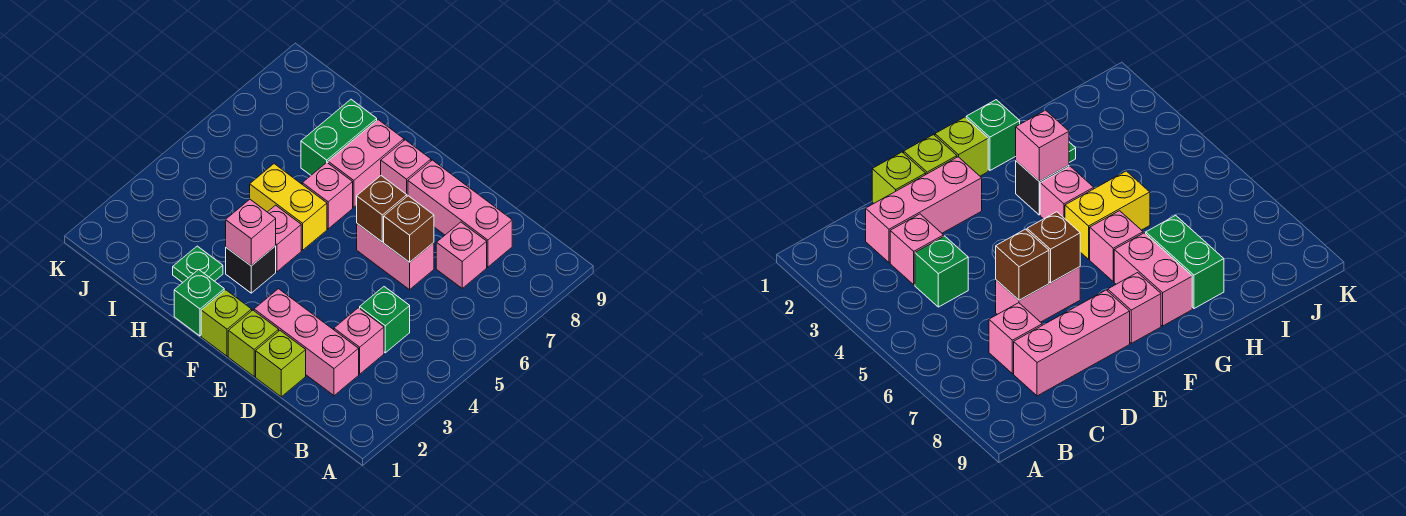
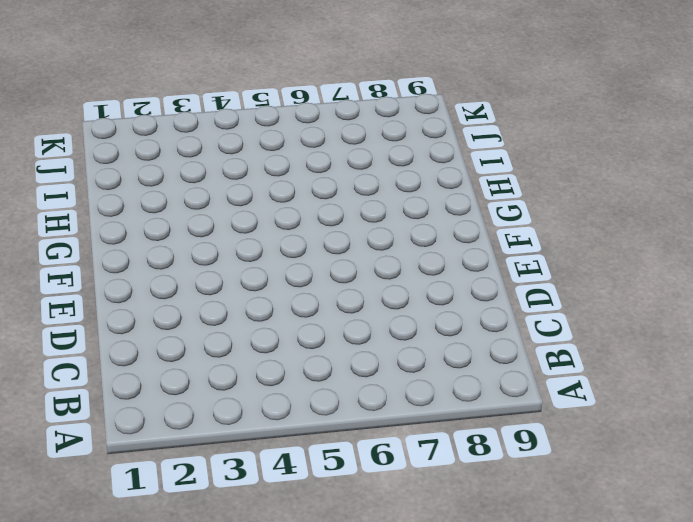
none -> pink 1x3 brick [254,289,359,396]
none -> pink 1x1 brick [334,308,384,374]
none -> green 1x1 brick [360,287,410,353]

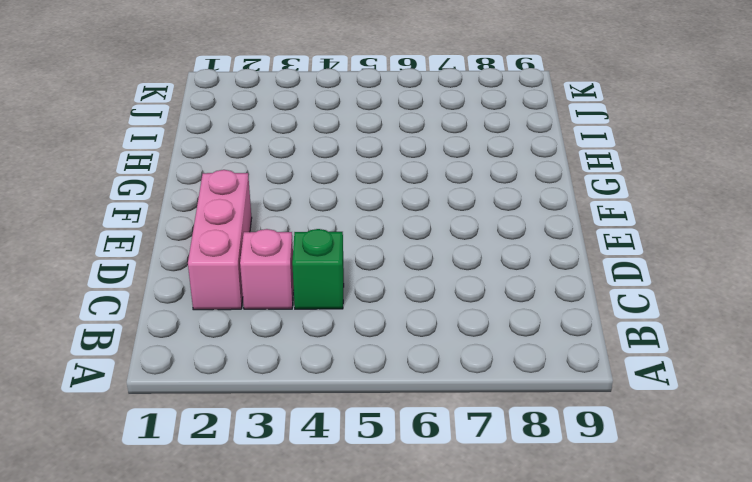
none -> pink 1x1 brick [436,222,487,288]
none -> pink 1x3 brick [408,160,512,267]
none -> lime 1x1 brick [256,331,306,397]

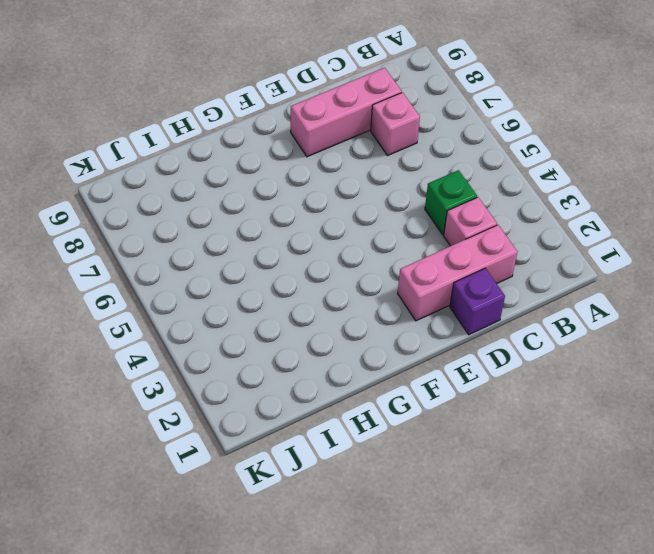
purple 1x1 brick [450,268,505,335] -> lime 1x1 brick [256,331,306,397]
none -> pink 1x2 brick [357,224,434,290]
none -> lime 1x1 brick [228,310,279,376]
none -> lime 1x1 brick [201,290,252,356]

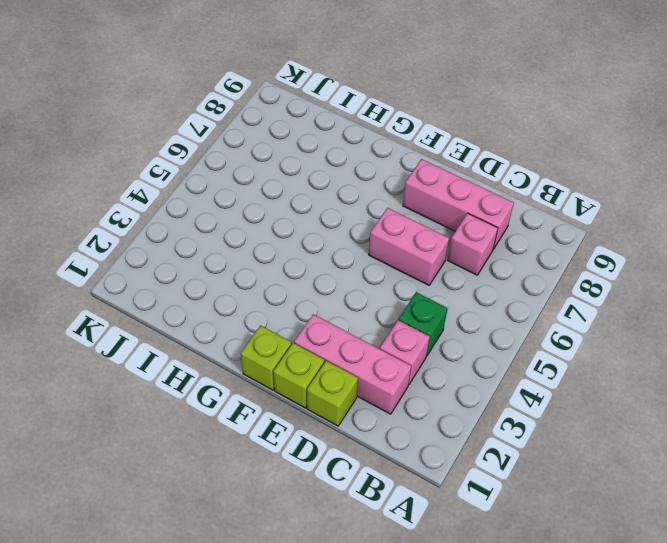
none -> pink 1x1 brick [381,140,431,196]
none -> green 1x1 brick [174,270,224,336]
none -> black 1x1 brick [226,246,276,293]

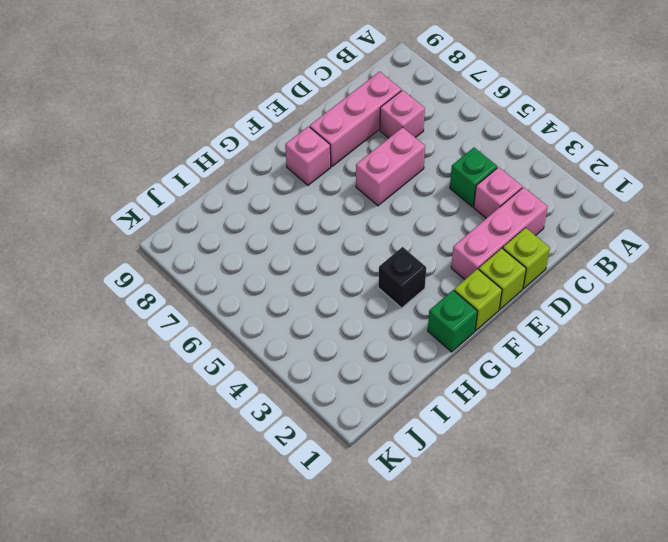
none -> pink 1x1 brick [268,205,301,272]
none -> yellow 1x2 brick [250,164,327,250]
none -> pink 1x1 brick [302,163,353,229]

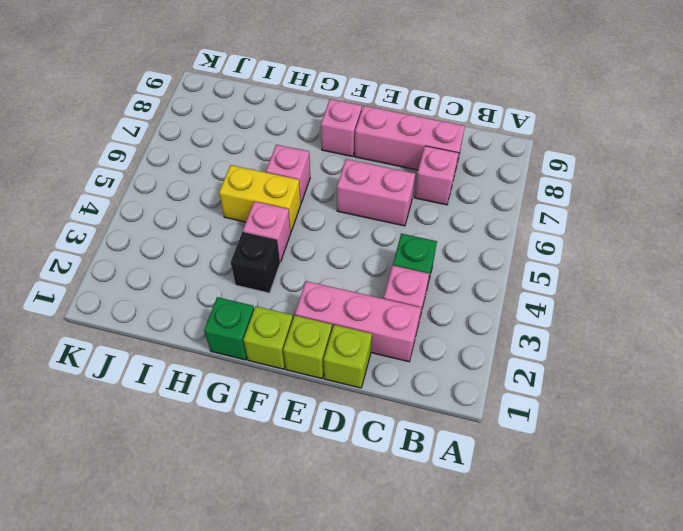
none -> pink 1x2 brick [328,120,404,207]
none -> green 1x1 plate [173,246,223,283]
none -> green 1x2 brick [301,99,377,175]

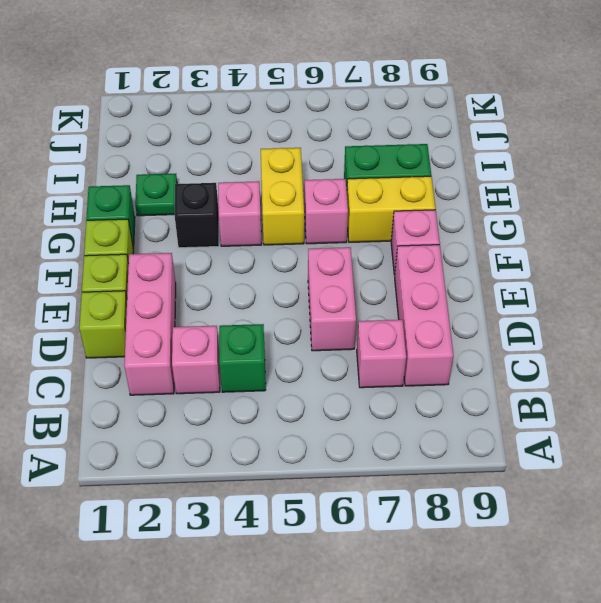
yellow 1x2 brick [347,176,435,242] -> pink 1x2 brick [328,120,404,207]
none -> brown 1x1 brick [384,196,434,262]
none -> brown 1x1 brick [357,176,407,242]
none -> pink 1x1 brick [226,199,276,266]

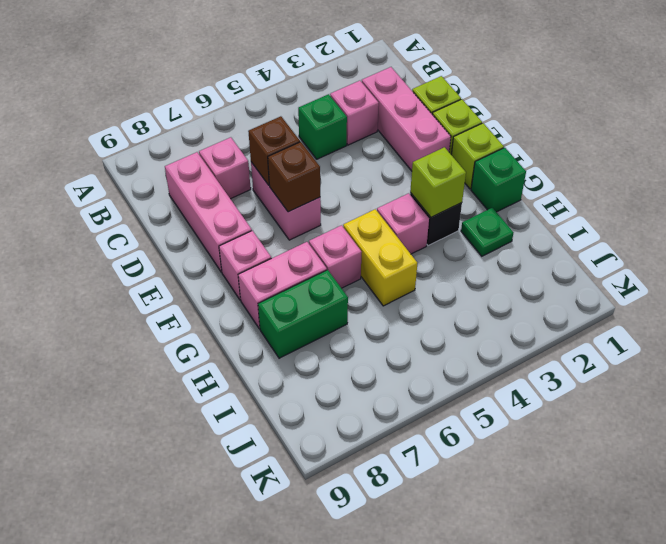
lime 1x1 brick [410,147,466,217] -> pink 1x1 brick [226,199,276,266]

